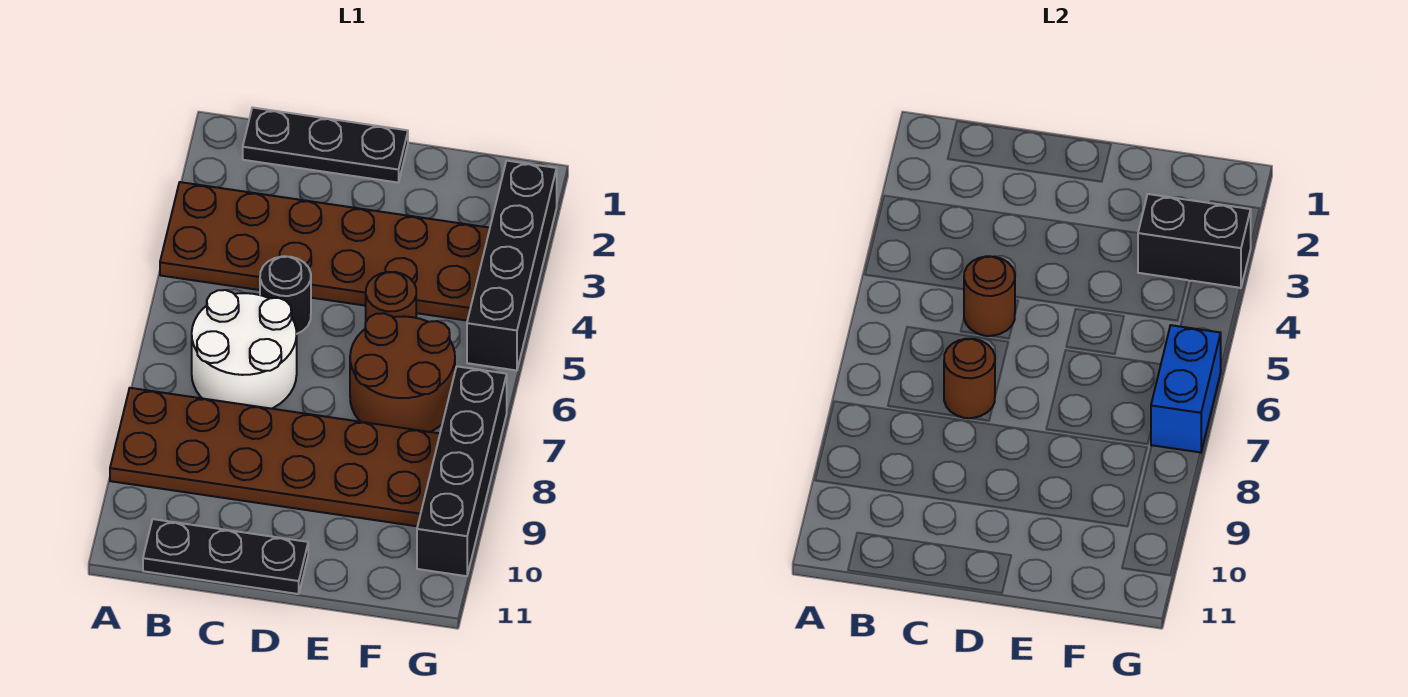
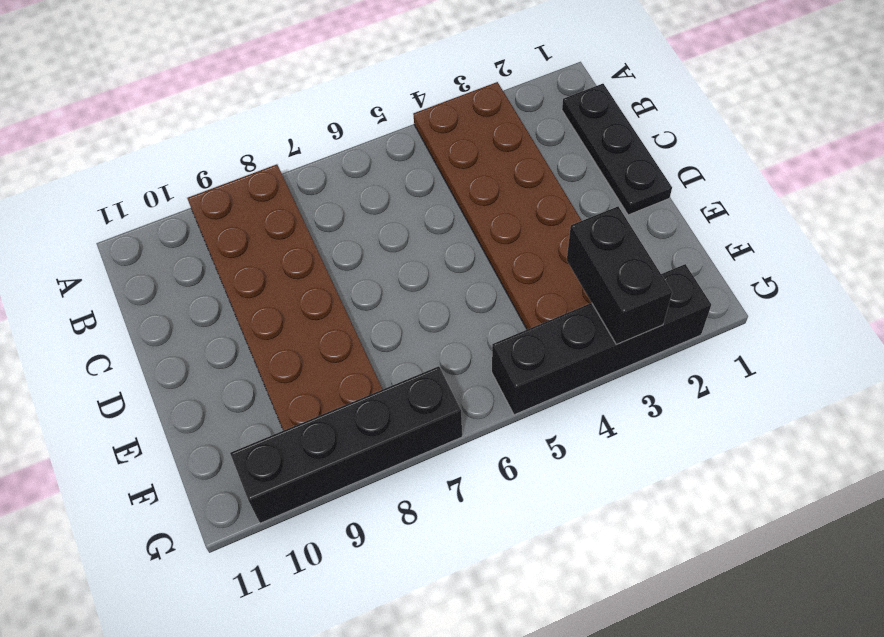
none -> white 2x2 round brick [192,290,297,409]
none -> black 1x3 plate [143,519,308,594]
none -> black 1x1 round brick [260,256,311,334]

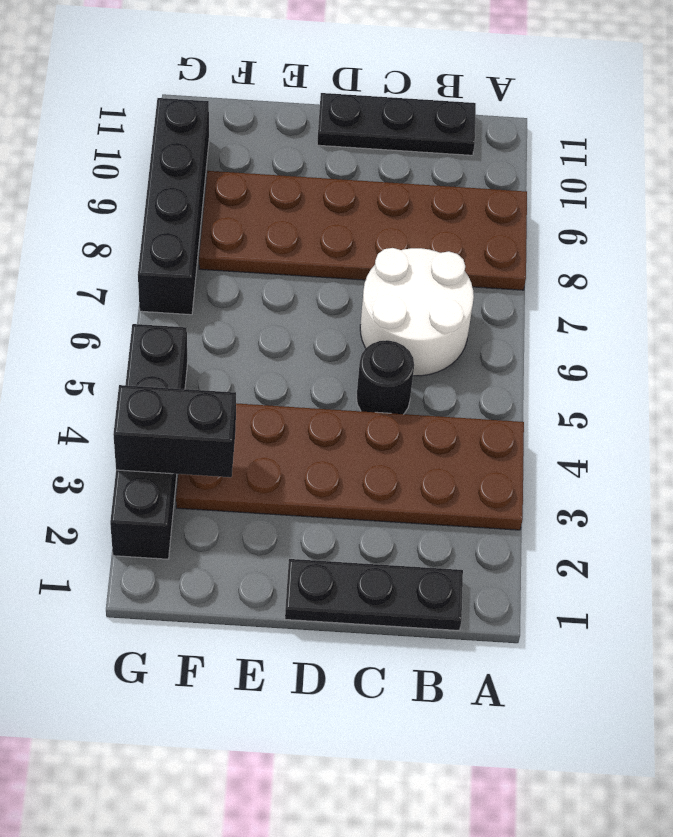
none -> brown 1x1 round brick [366,272,416,321]
none -> brown 2x2 round brick [350,313,455,432]
none -> brown 1x1 round brick [964,256,1015,336]

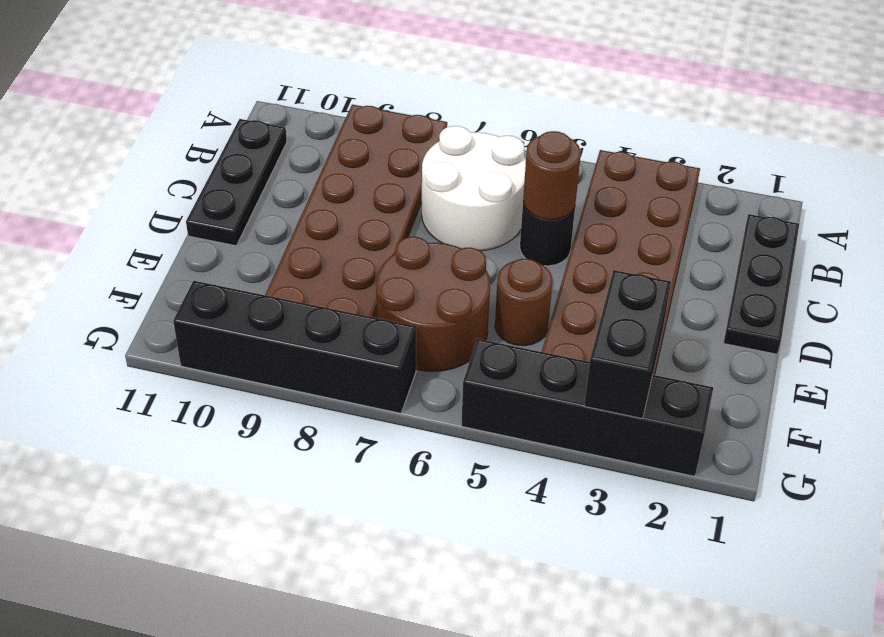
none -> brown 1x1 round brick [944,339,995,418]
none -> blue 1x2 brick [1151,325,1221,453]

